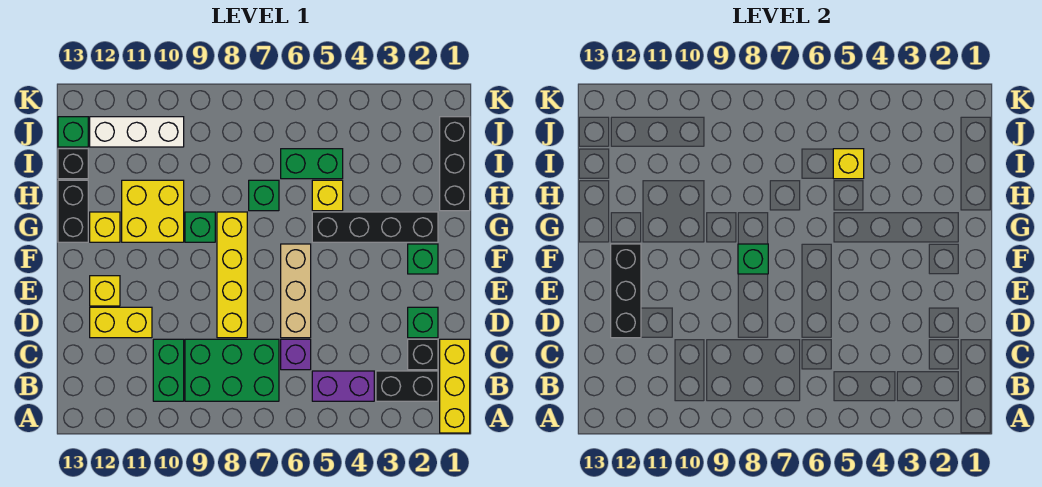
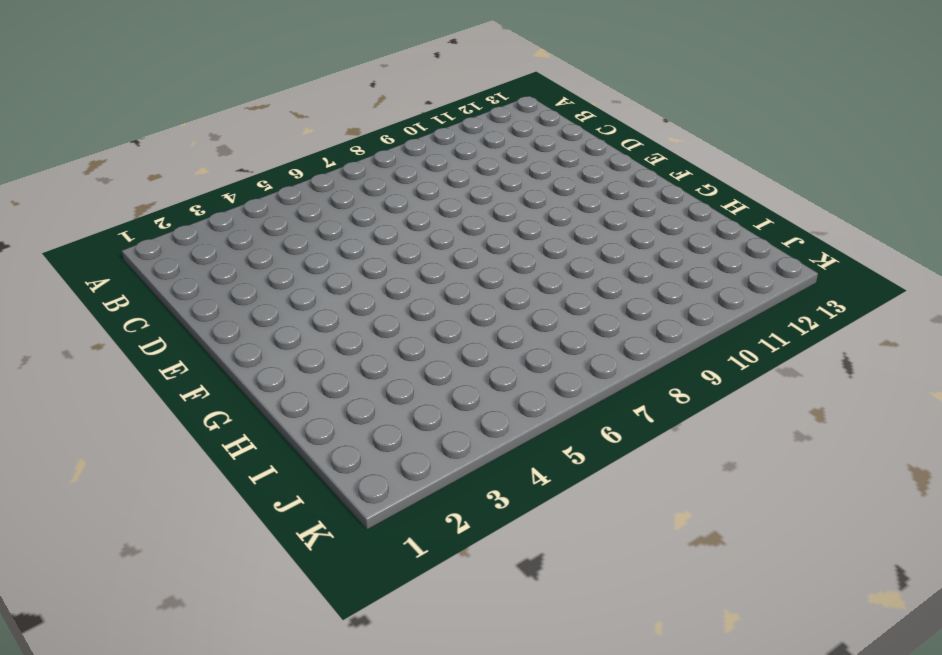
none -> yellow 1x3 brick [440,339,470,433]
none -> black 1x2 brick [376,371,438,401]
none -> purple 1x2 brick [312,371,374,401]

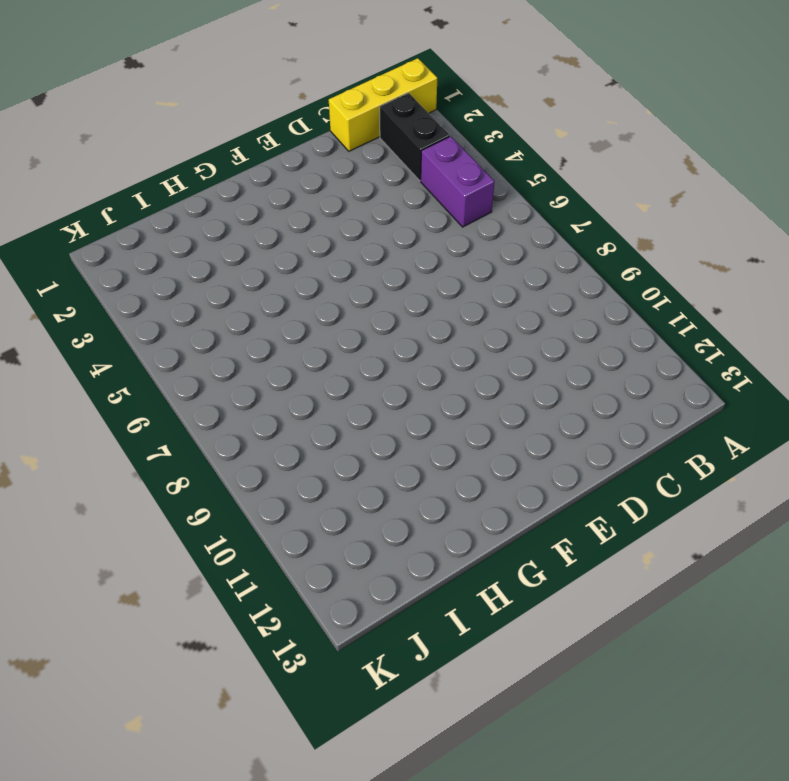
none -> green 2x3 brick [185,339,279,401]
none -> green 1x2 brick [153,339,184,401]
none -> black 1x1 brick [408,339,438,370]

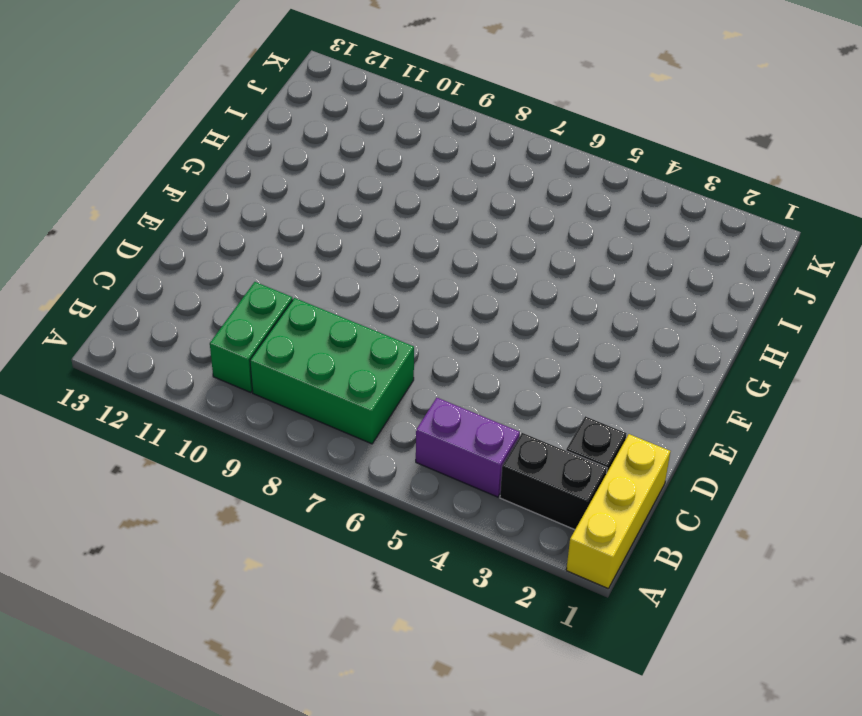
none -> purple 1x1 brick [281,339,311,370]
none -> green 1x1 brick [408,307,438,338]
none -> tan 1x3 brick [281,244,311,338]

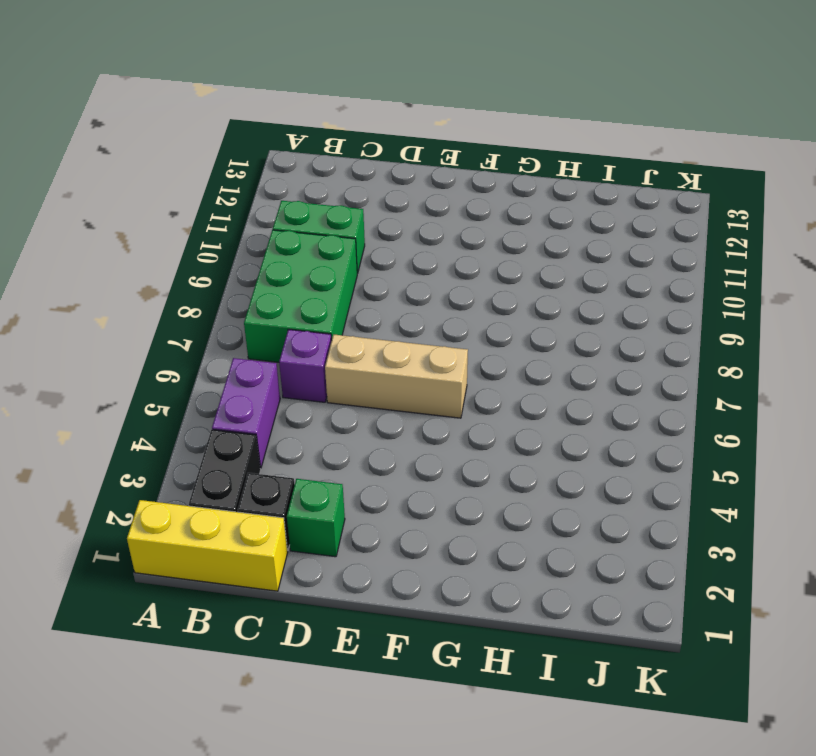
none -> yellow 1x4 brick [217,212,247,338]
none -> yellow 1x2 brick [90,307,152,338]
none -> yellow 1x1 brick [90,276,120,306]

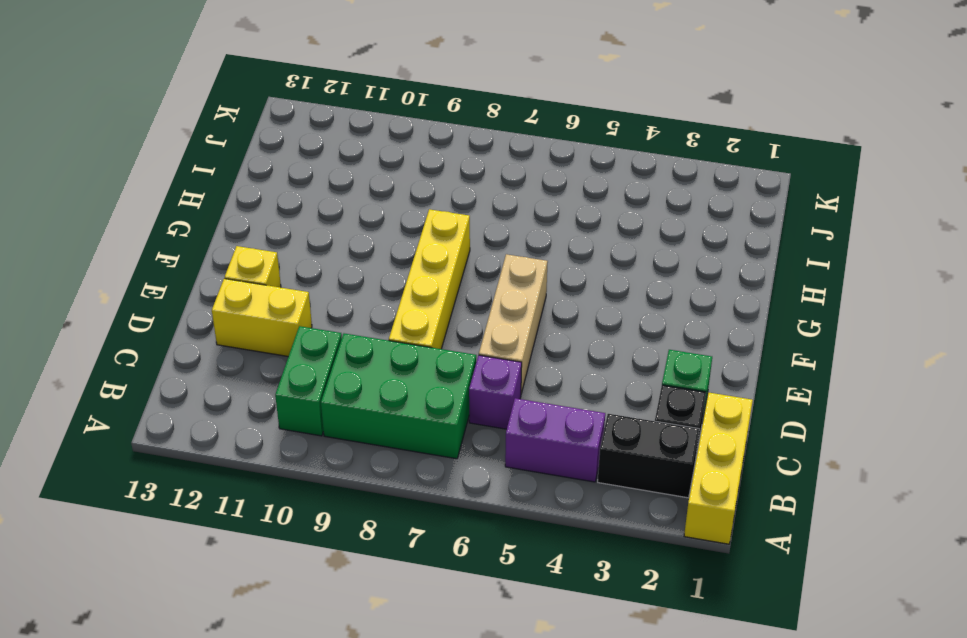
none -> green 1x1 brick [408,244,438,274]
none -> black 1x4 brick [312,212,438,242]
none -> green 1x1 brick [185,212,215,242]

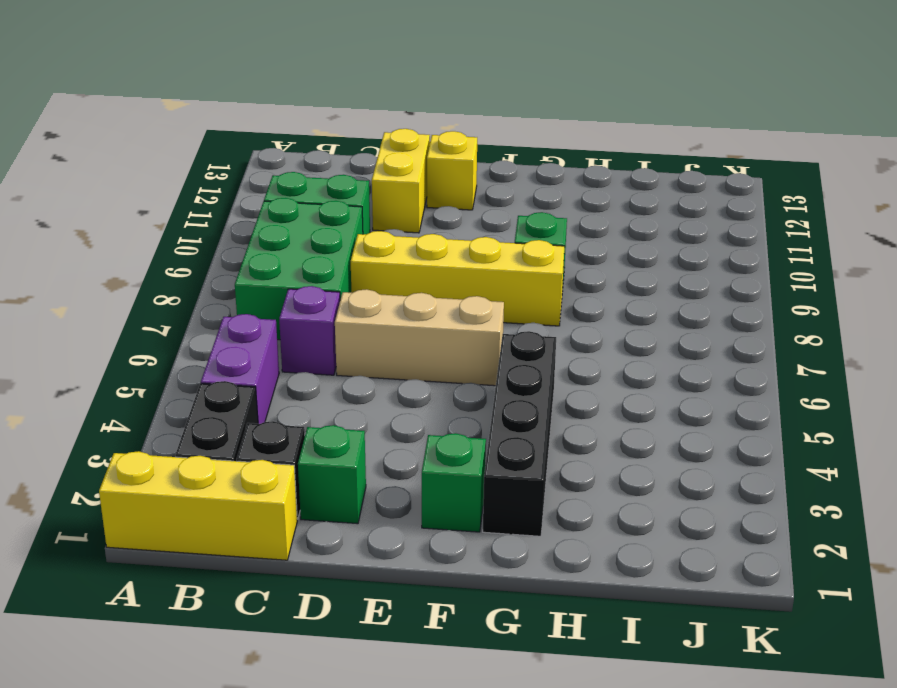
none -> yellow 2x2 brick [122,180,184,242]
none -> yellow 1x1 brick [90,212,120,242]
none -> black 1x2 brick [58,180,88,242]

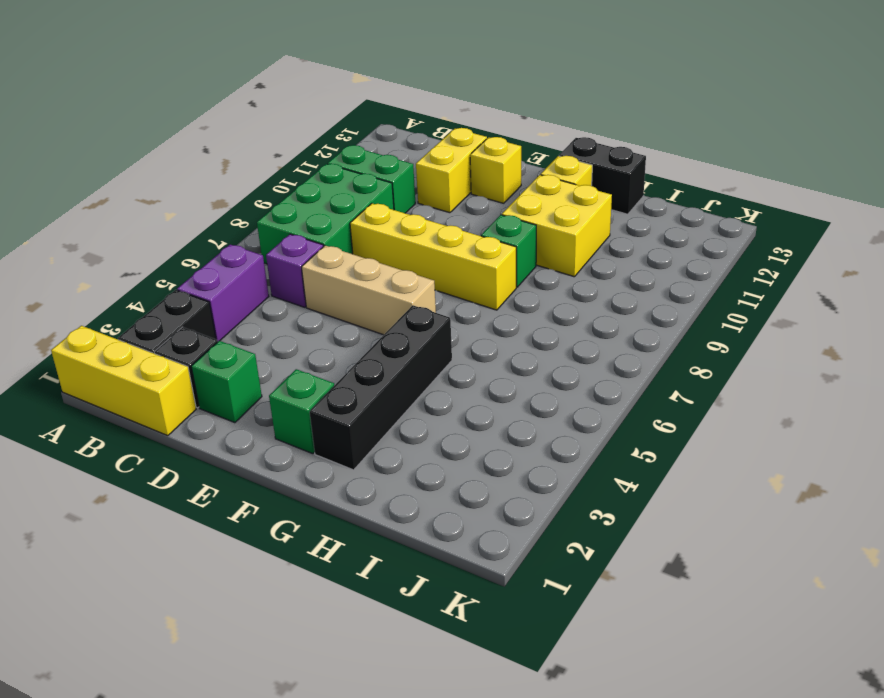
none -> black 1x3 brick [440,117,470,211]
none -> yellow 1x1 brick [312,180,343,211]
none -> green 1x1 brick [249,180,279,211]

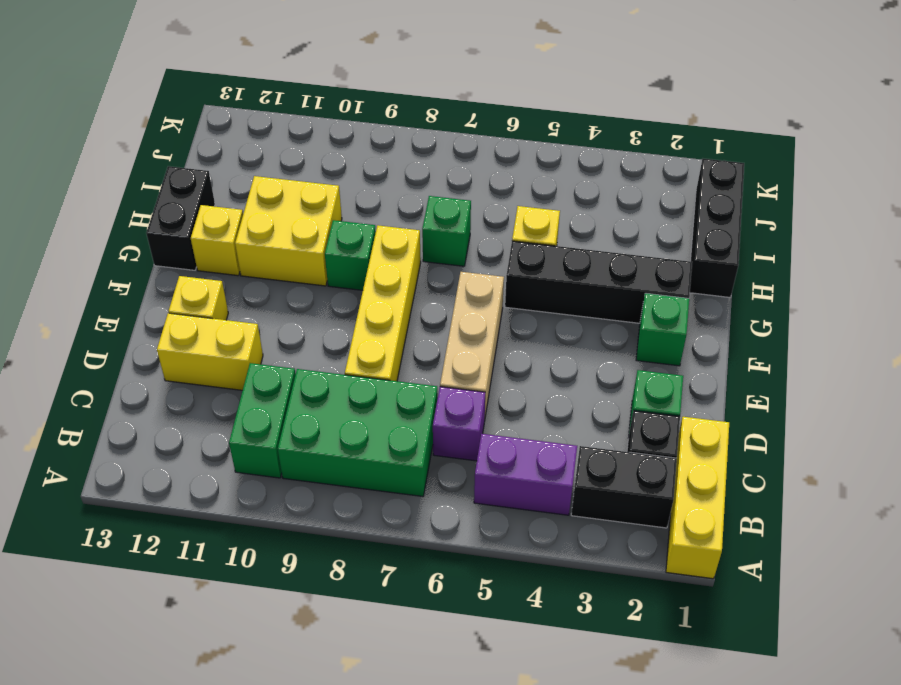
none -> green 1x2 brick [281,149,343,179]
none -> black 1x1 brick [58,149,88,179]
none -> white 1x3 brick [90,117,184,147]

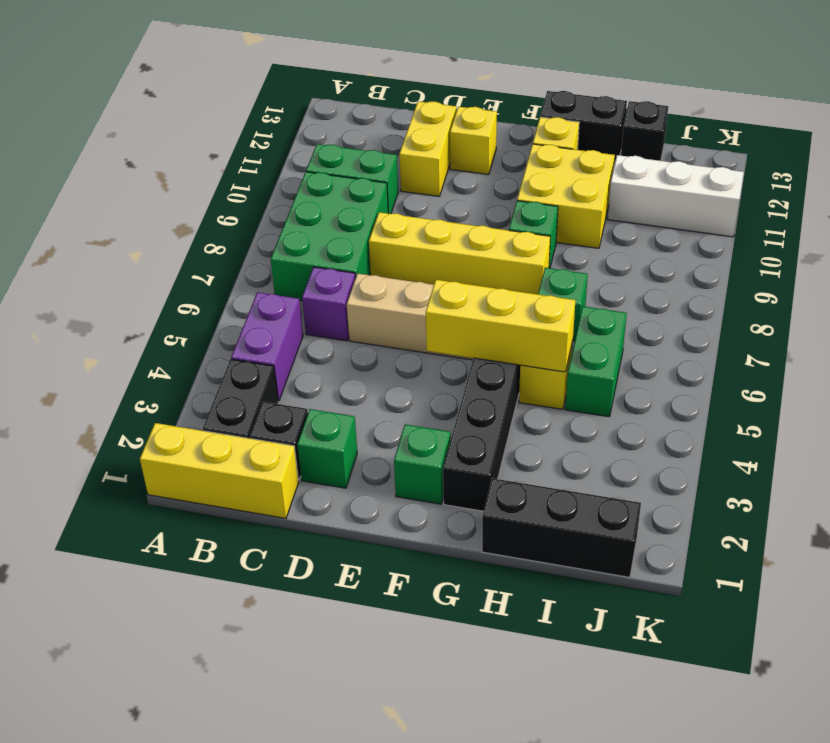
yellow 1x3 brick [426,280,575,372] -> none
white 1x3 brick [608,155,744,237] -> white 1x3 brick turned to [90,117,184,147]
none -> green 1x1 brick [58,117,88,147]
none -> black 1x3 brick [611,244,641,338]
none -> green 1x1 brick [738,244,768,274]

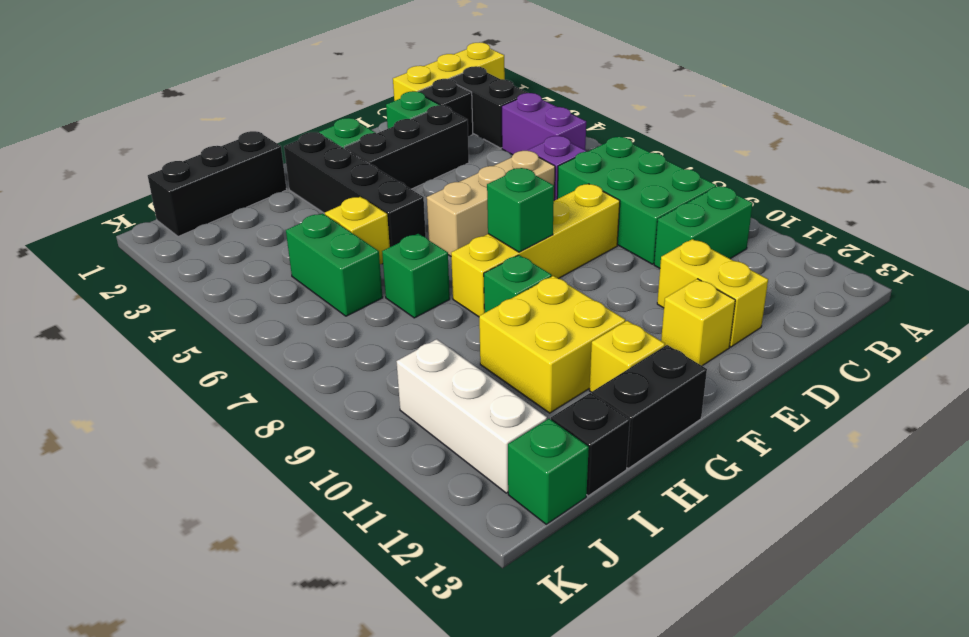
black 1x3 brick [344,105,469,189] -> black 1x3 brick moved to [611,244,641,338]
none -> yellow 1x1 brick [833,149,864,179]

